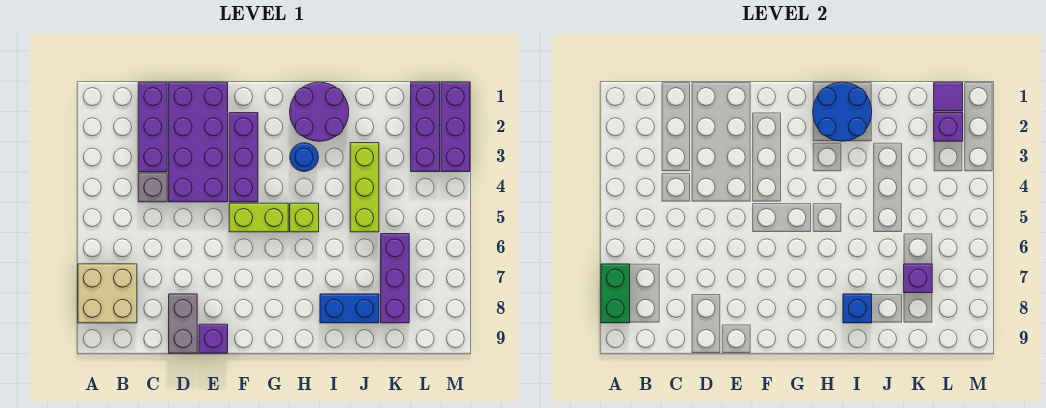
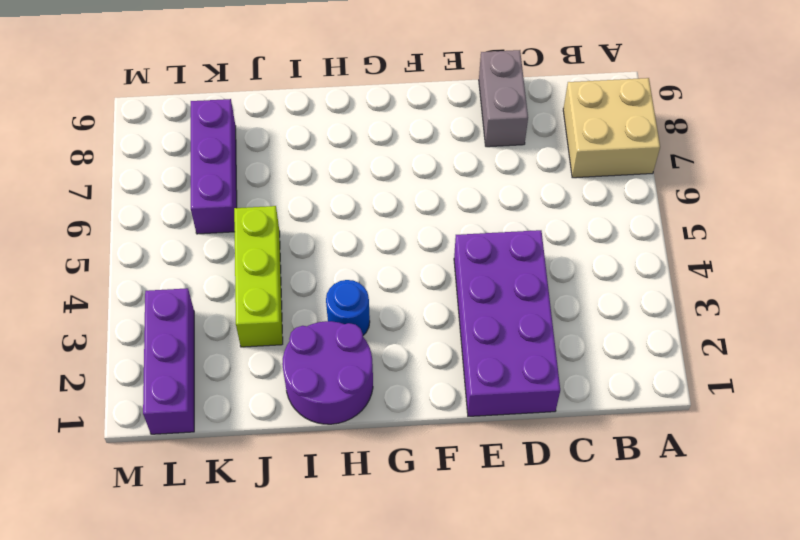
none -> purple 1x3 brick [138,82,167,172]
none -> grey 1x1 brick [138,173,167,202]
none -> purple 1x1 brick [199,324,228,353]

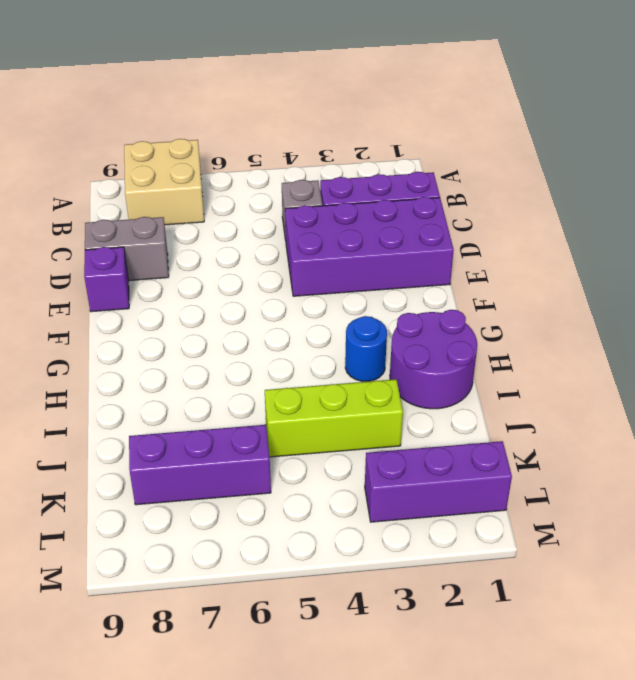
none -> purple 1x3 brick [229,113,258,202]
none -> lime 1x2 brick [229,203,288,232]
none -> lime 1x1 brick [290,203,319,232]

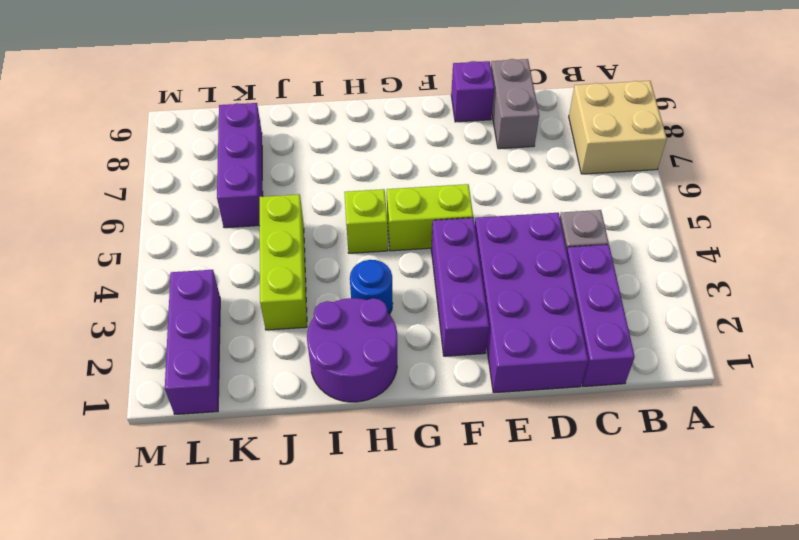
none -> blue 1x2 brick [320,294,379,323]
none -> purple 1x3 brick [441,82,470,172]
none -> green 1x2 brick [601,264,630,323]

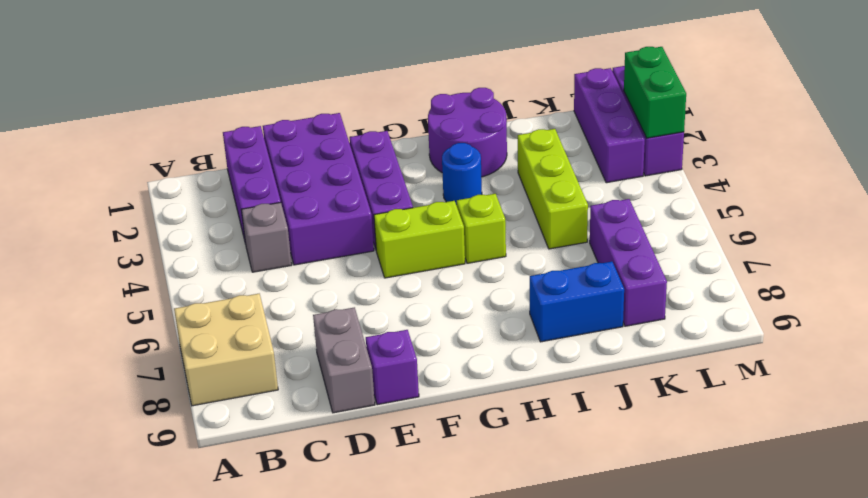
green 1x2 brick [624,47,686,138] -> green 1x2 brick moved to [601,264,630,323]
none -> blue 2x2 round brick [813,82,872,141]
none -> blue 1x1 brick [843,294,872,323]
none -> purple 1x1 brick [904,264,932,293]

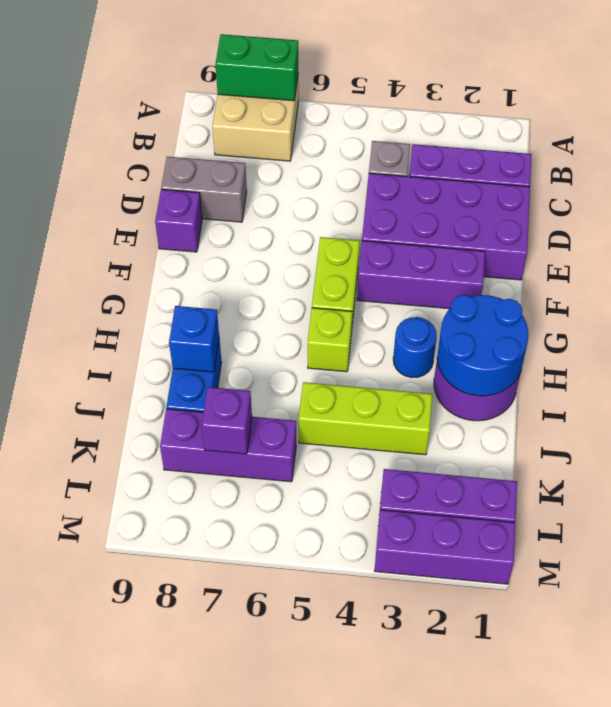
none -> purple 1x1 tile [934,82,963,111]
none -> purple 1x1 brick [934,113,963,141]

